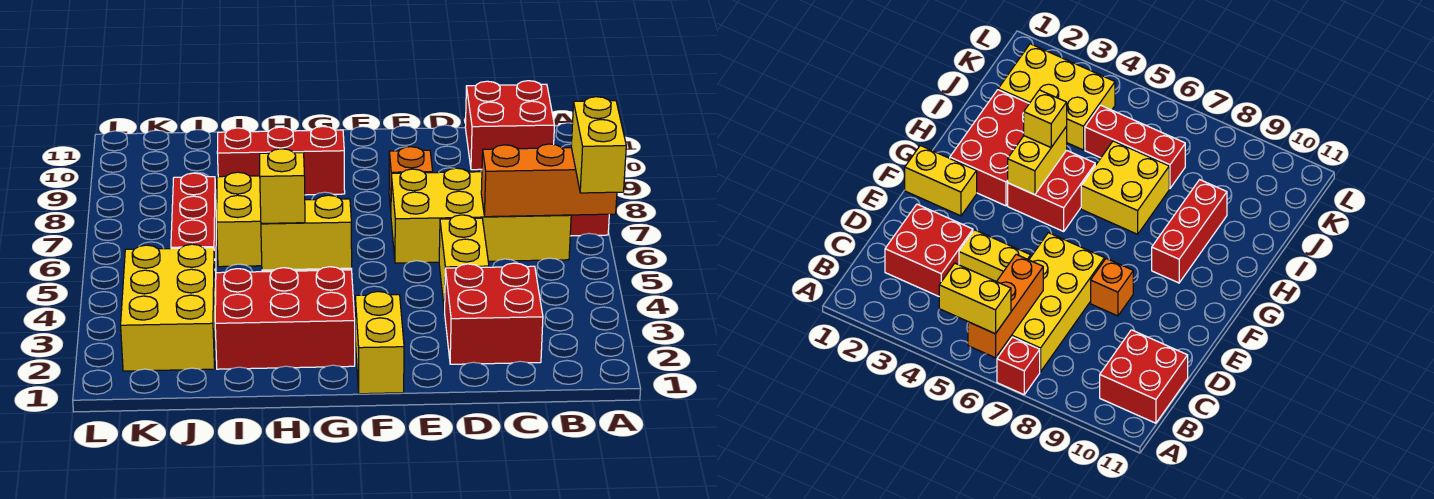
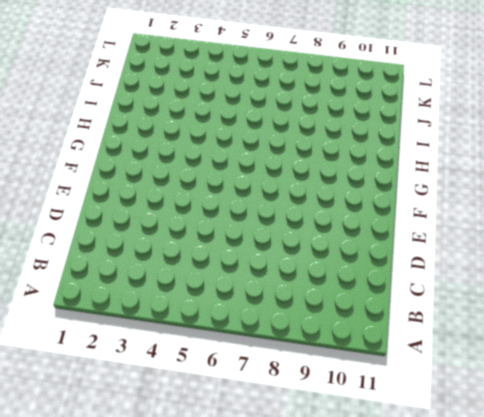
none -> red 1x1 brick [570,214,609,236]
none -> yellow 2x4 brick [391,168,571,263]
none -> red 2x2 brick [465,81,554,170]

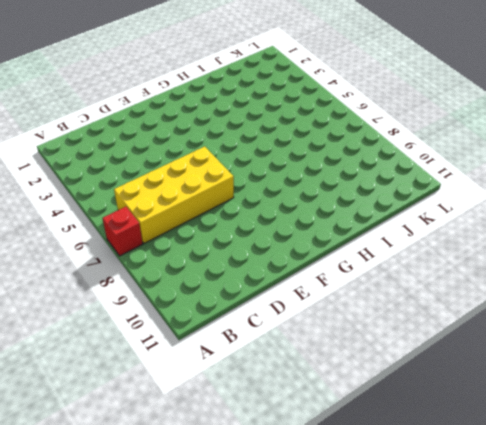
none -> red 2x2 brick [465,81,554,170]
none -> red 2x2 brick [444,263,543,364]
none -> yellow 1x2 brick [439,215,489,312]

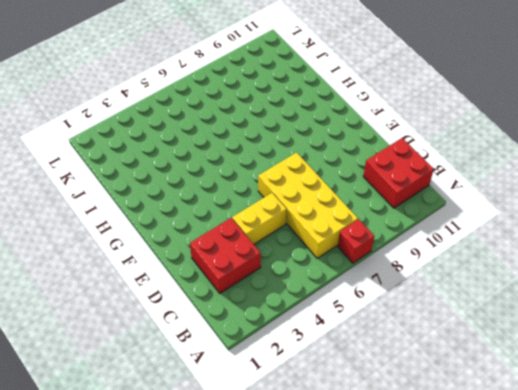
none -> orange 1x1 brick [389,147,433,211]
none -> yellow 1x2 brick [355,292,404,394]
none -> red 2x3 brick [215,267,355,369]

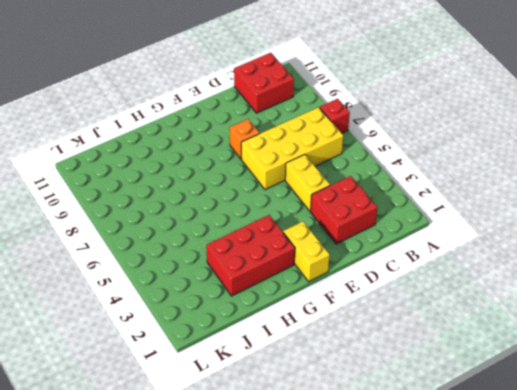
none -> red 2x2 brick [1008,150,1095,231]
none -> red 1x3 brick [217,126,345,195]
none -> yellow 2x2 brick [217,172,262,267]

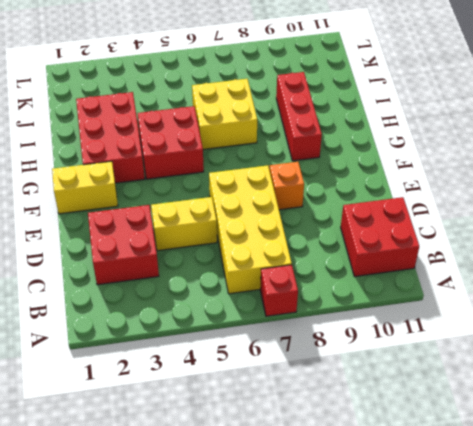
none -> yellow 2x3 brick [121,244,216,371]
none -> red 1x3 brick [171,173,216,290]
none -> orange 1x3 brick [481,144,617,217]

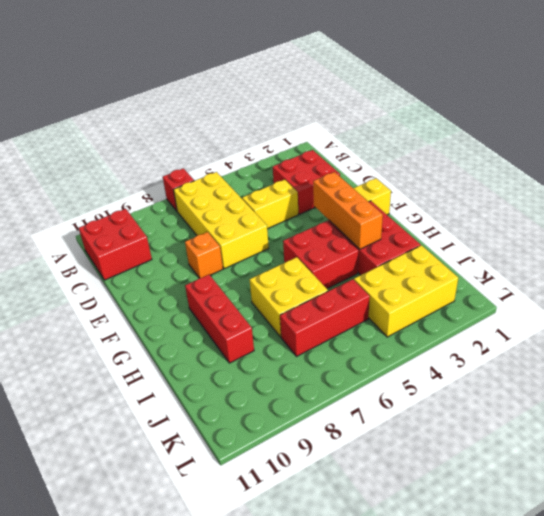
orange 1x3 brick [313,172,383,249] -> orange 1x3 brick moved to [481,144,617,217]
none -> yellow 1x2 brick [261,195,352,270]
none -> yellow 1x2 brick [571,97,626,193]
none -> yellow 1x1 brick [260,149,305,223]

